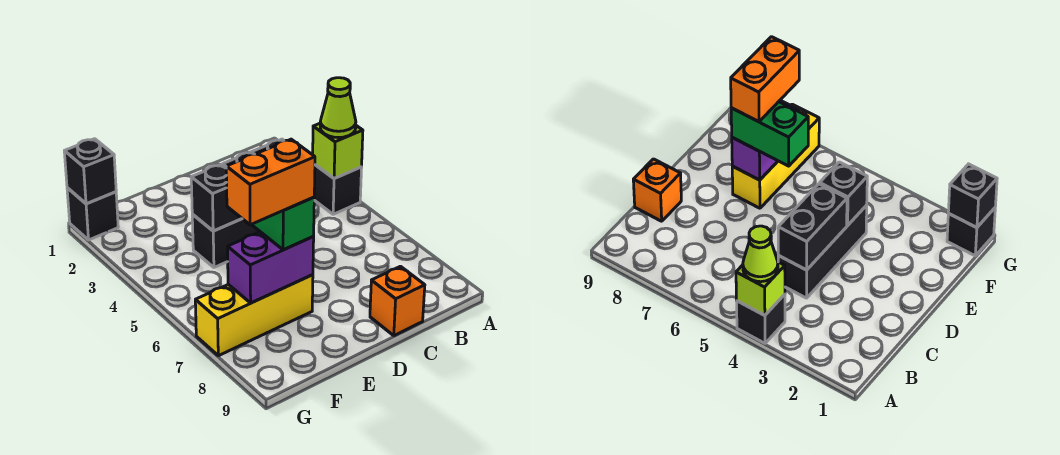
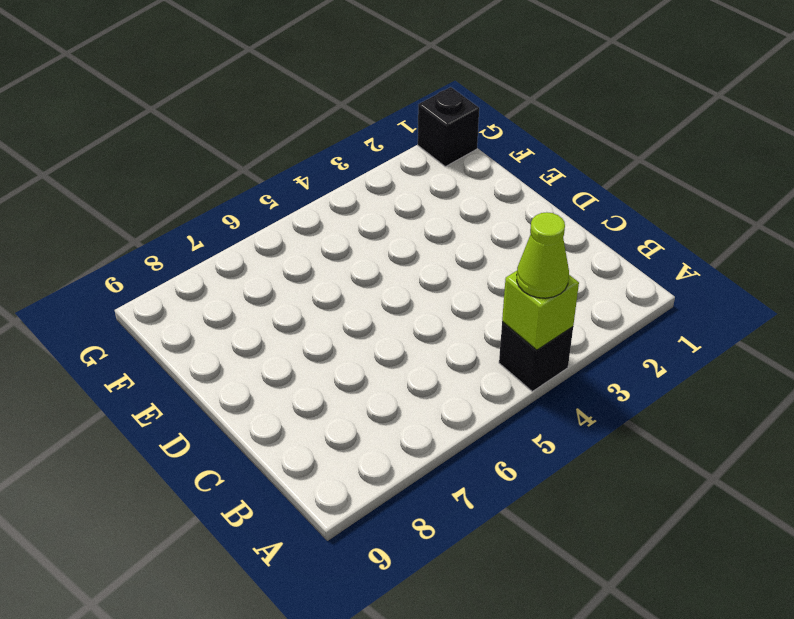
none -> black 1x3 brick [192,214,260,267]
none -> orange 1x1 brick [370,266,425,336]
none -> yellow 1x3 brick [195,275,313,356]

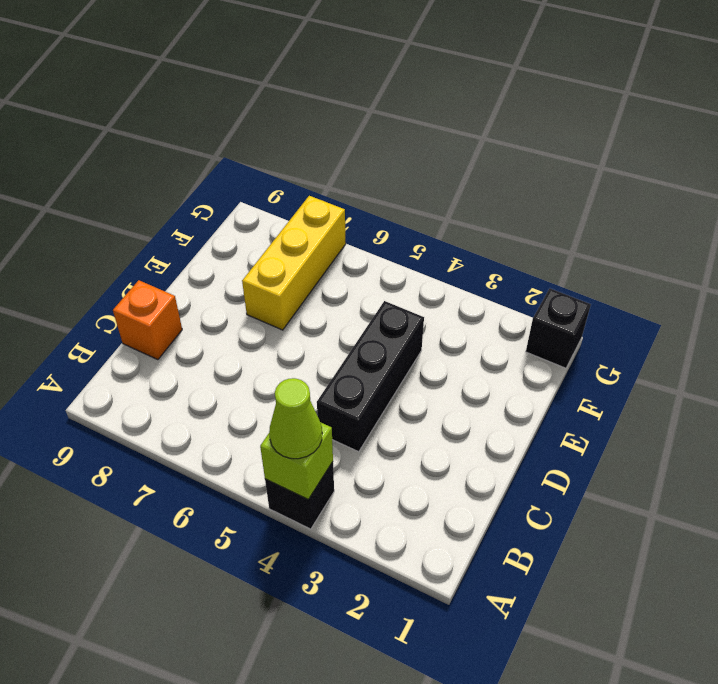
none -> black 1x2 brick [778,184,847,270]
none -> black 1x1 brick [191,165,242,231]
none -> purple 1x2 brick [228,232,314,303]

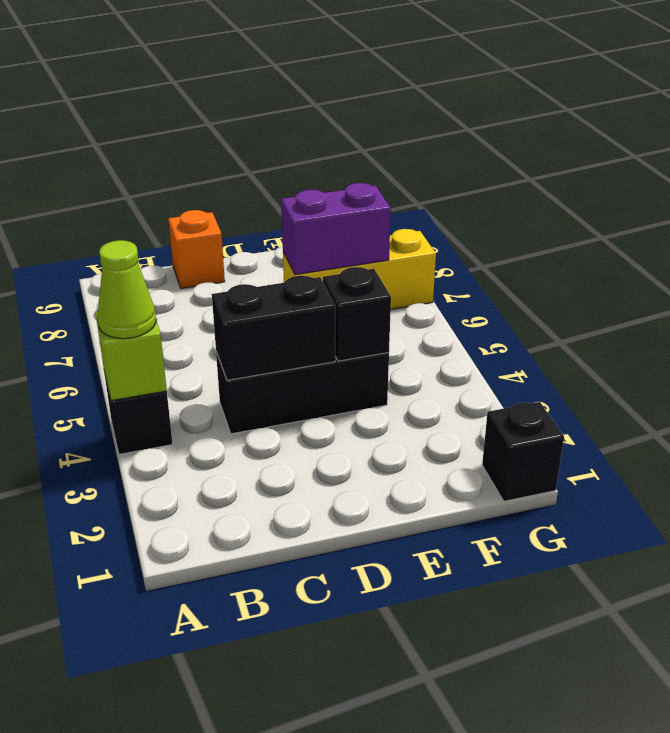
none -> black 1x1 brick [64,139,116,204]
none -> green 1x2 brick [251,197,314,250]
none -> orange 1x2 brick [226,139,315,225]

